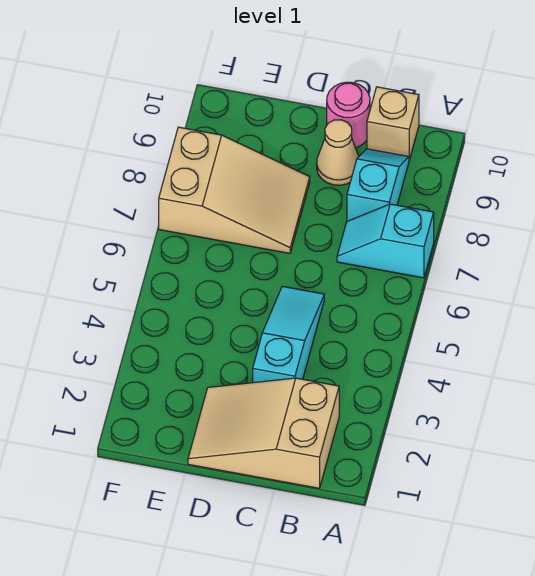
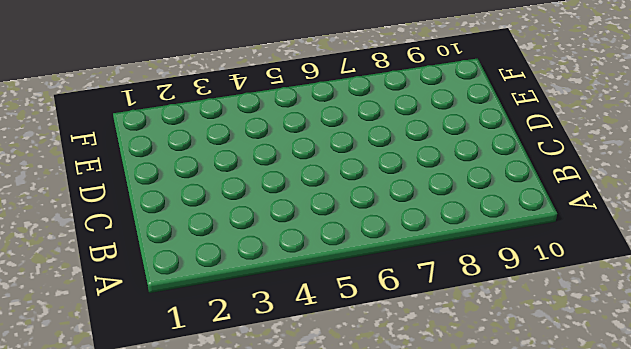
none -> cyan 1x2 slope [337,204,434,278]
none -> tan 2x3 slope [188,378,339,488]

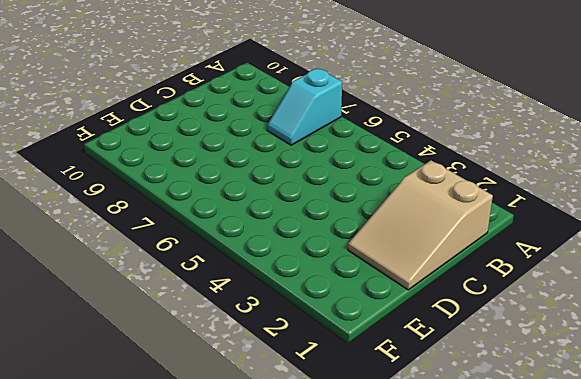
none -> cyan 1x2 slope [347,149,409,221]
none -> tan 1x1 brick [367,87,419,160]

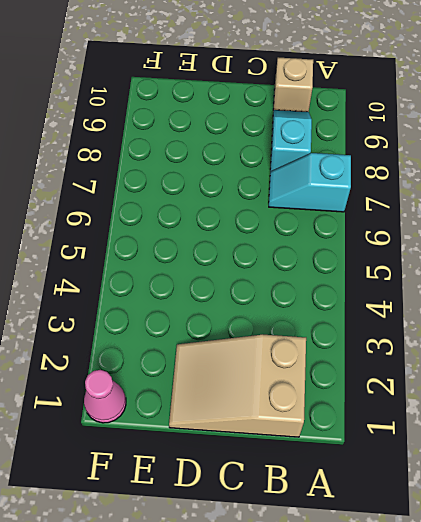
pink 1x1 cone [84,370,126,423] -> none
none -> cyan 1x3 slope [253,286,324,383]
none -> tan 1x1 cone [317,120,359,185]

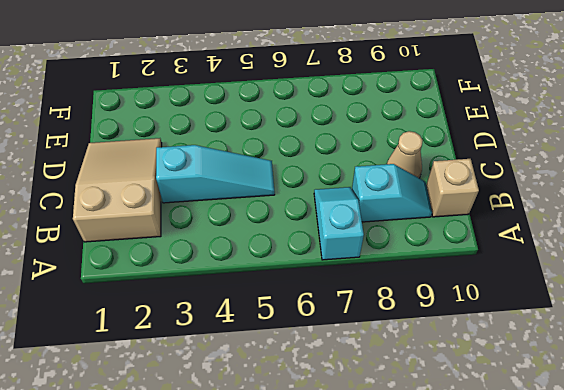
none -> pink 1x1 round brick [327,82,370,148]
none -> tan 2x3 slope [159,127,310,253]

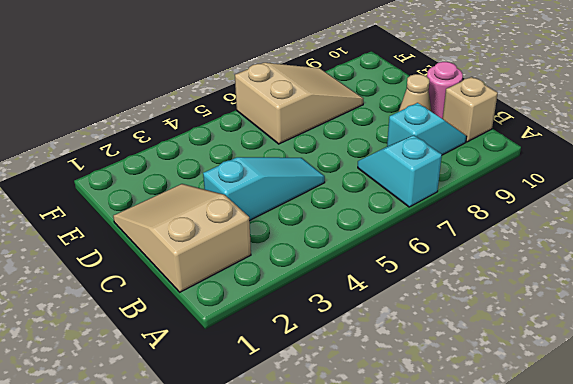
tan 2x3 slope [235,63,364,144] -> tan 2x3 slope turned to [159,127,310,253]

